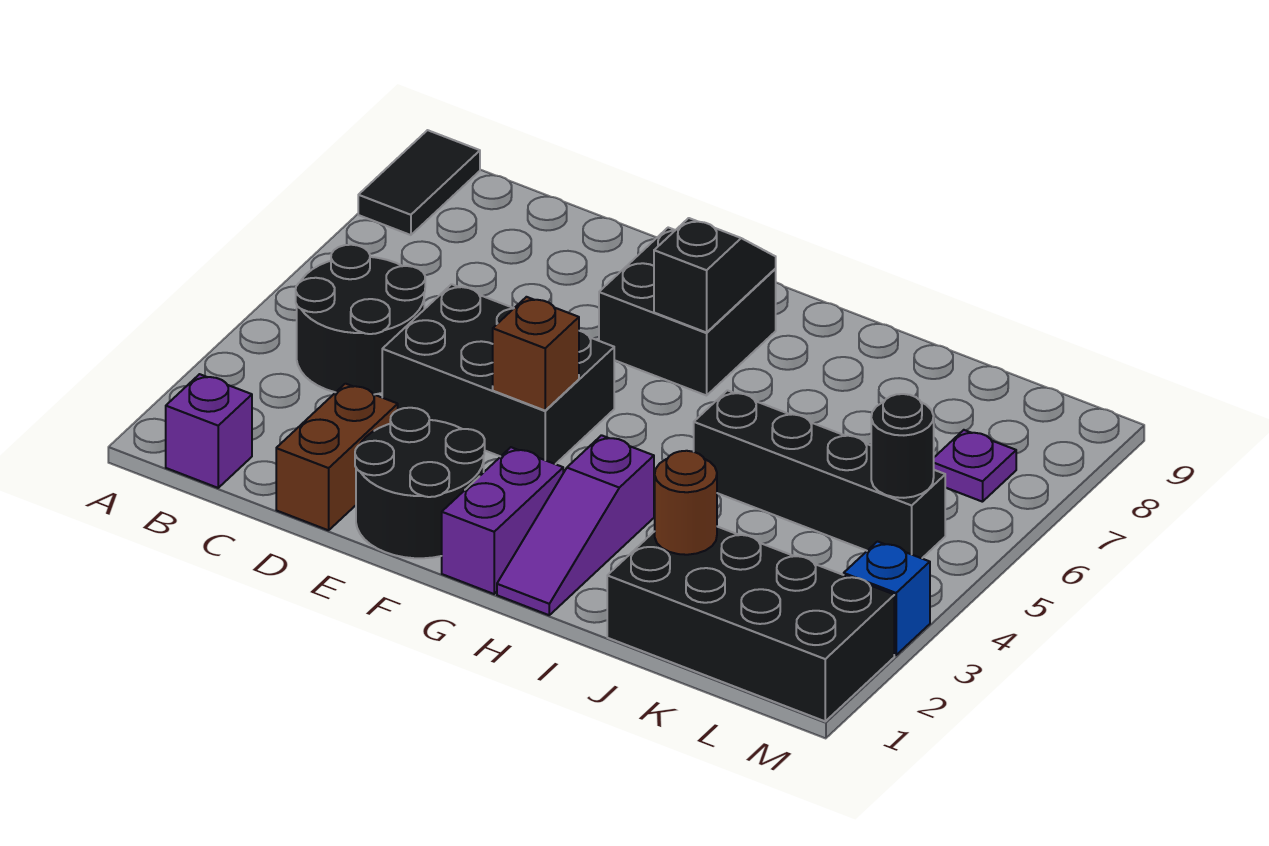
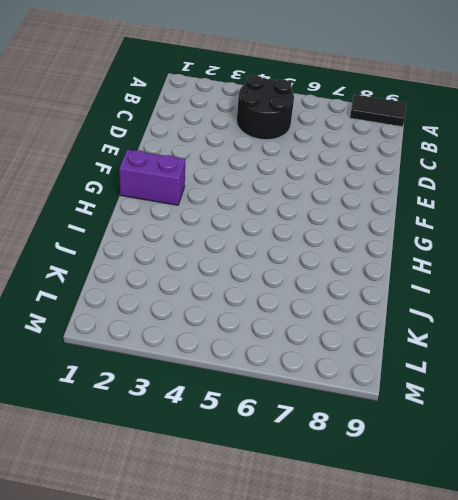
none -> purple 1x1 brick [166,374,252,488]
none -> brown 1x2 brick [276,384,398,530]
none -> black 2x3 brick [382,284,614,464]

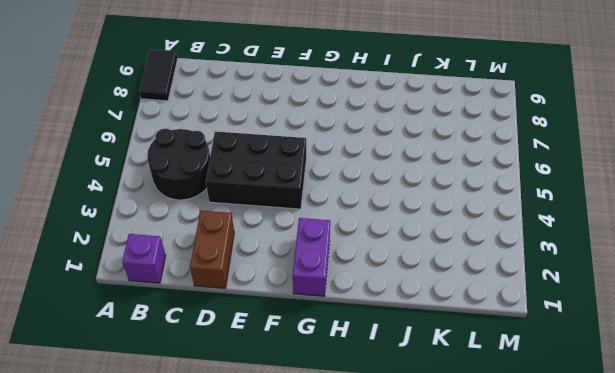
none -> black 2x2 round brick [355,408,485,558]
none -> black 2x2 brick [599,228,776,396]
none -> purple 1x3 slope [497,435,654,615]

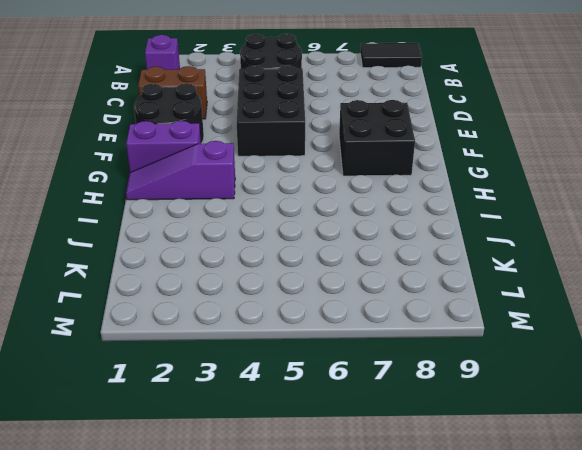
none -> black 1x4 brick [694,390,945,558]
none -> black 2x4 brick [607,527,894,721]
none -> purple 1x1 plate [934,430,1016,502]

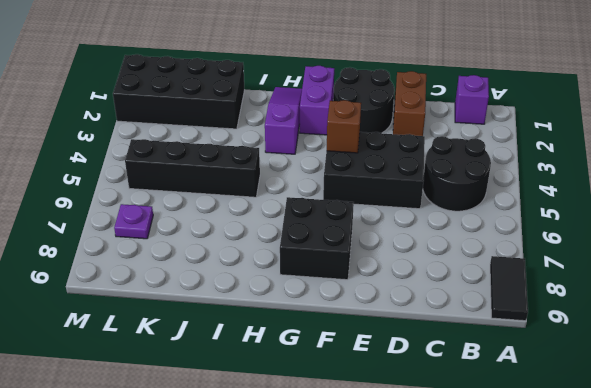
none -> blue 1x1 brick [844,542,930,655]
none -> black 1x2 slope [654,218,776,333]
none -> brown 1x1 round brick [655,451,717,555]

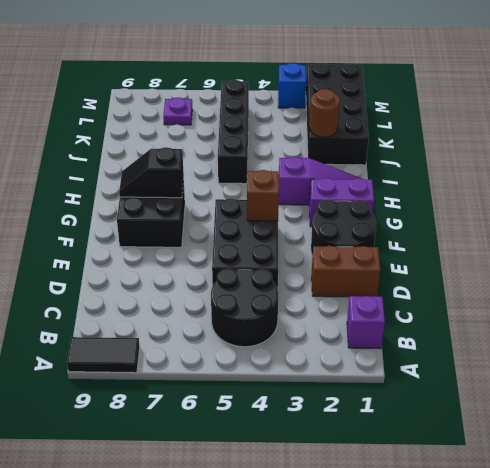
none -> black 1x1 round brick [871,394,934,498]

